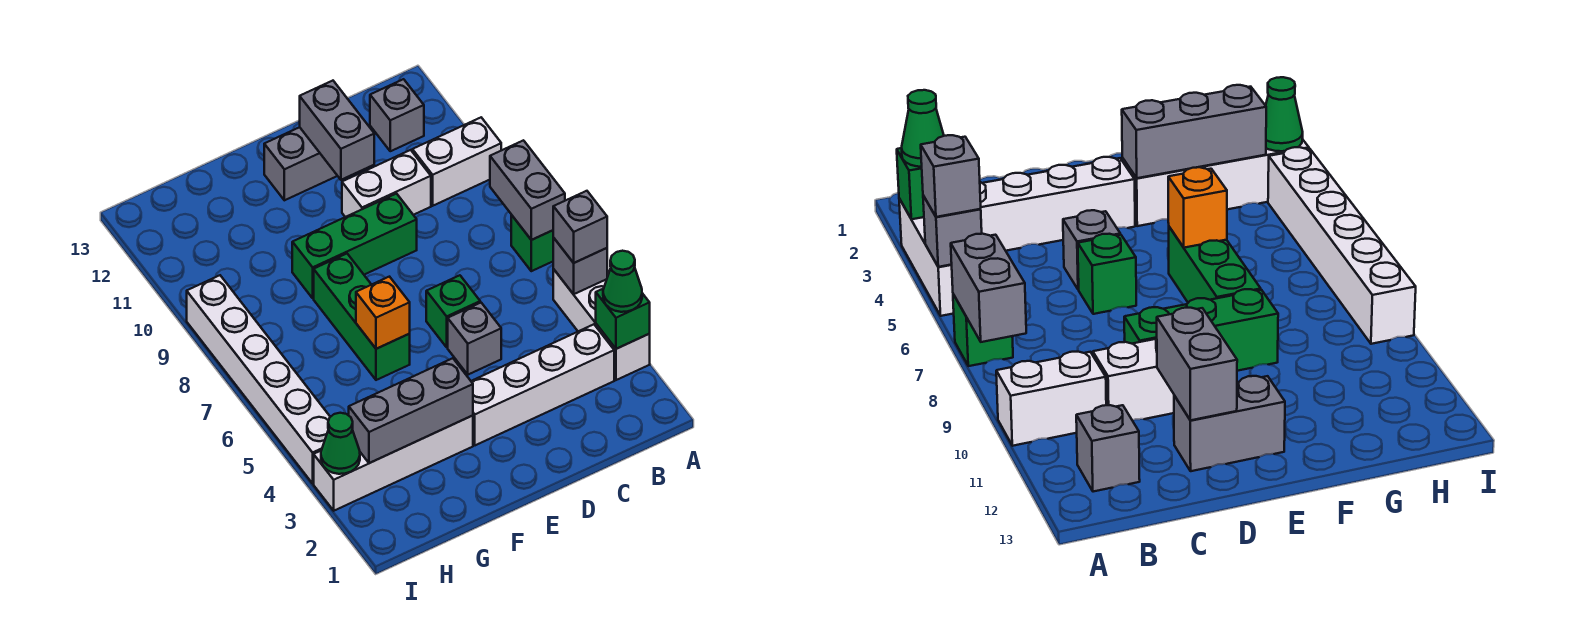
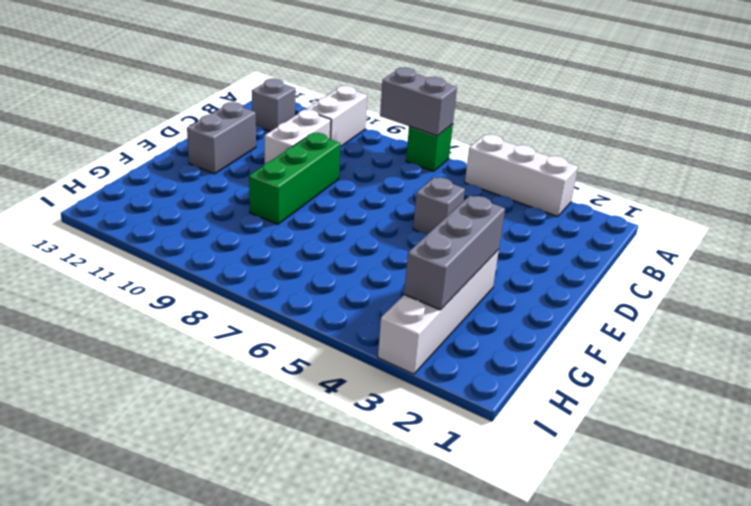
none -> white 1x4 brick [471,324,614,445]
none -> green 1x1 brick [426,275,480,347]
none -> green 1x3 brick [314,254,410,380]

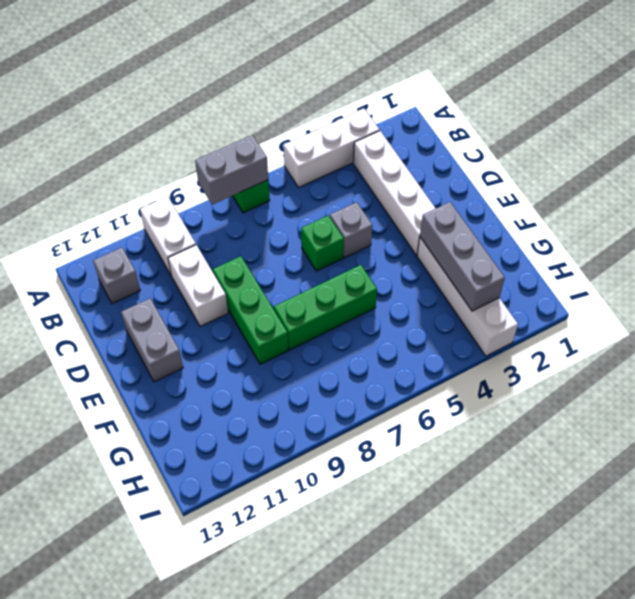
none -> white 1x6 brick [187,275,330,483]
none -> green 1x1 brick [596,289,650,349]
none -> grey 1x1 brick [553,238,607,294]

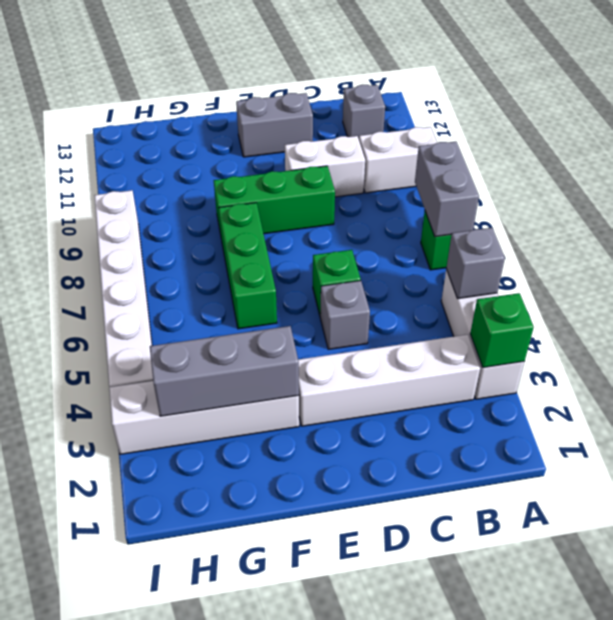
none -> grey 1x2 brick [300,81,374,180]
none -> orange 1x1 brick [356,277,410,349]
none -> green 1x1 cone [321,413,360,474]

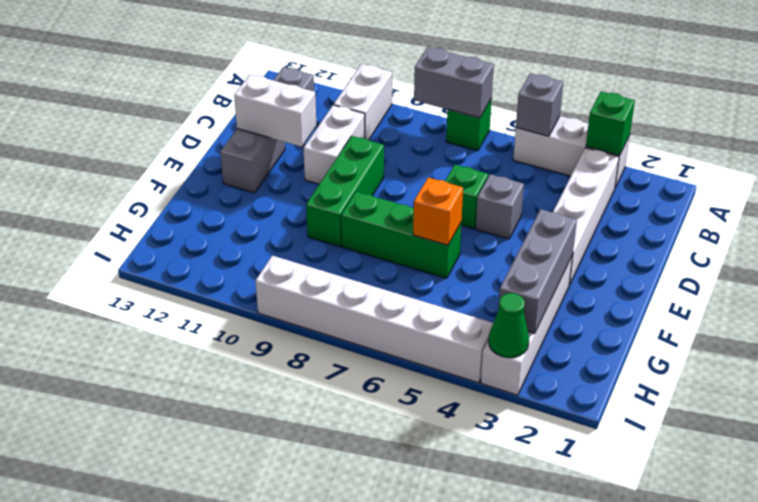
white 1x2 brick [234,74,316,147] -> grey 1x2 brick [300,81,374,180]
none -> green 1x1 cone [603,251,642,312]
none -> grey 1x1 brick [553,191,607,263]

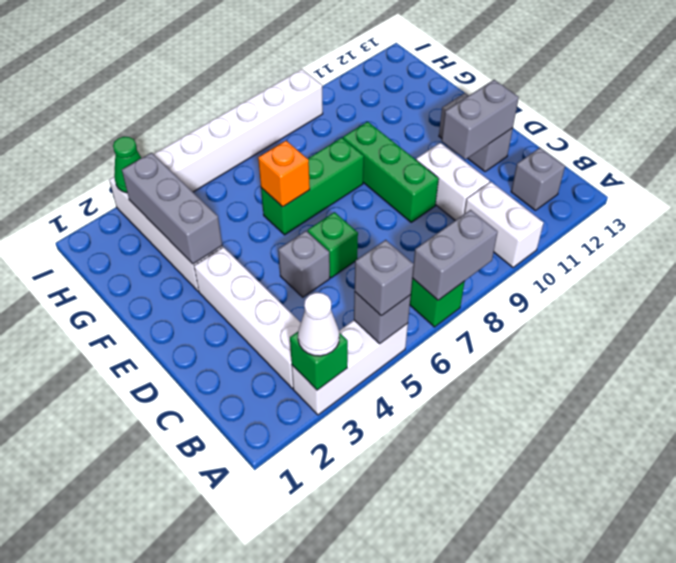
white 1x1 cone [298,293,339,356] -> green 1x1 cone [603,251,642,312]

